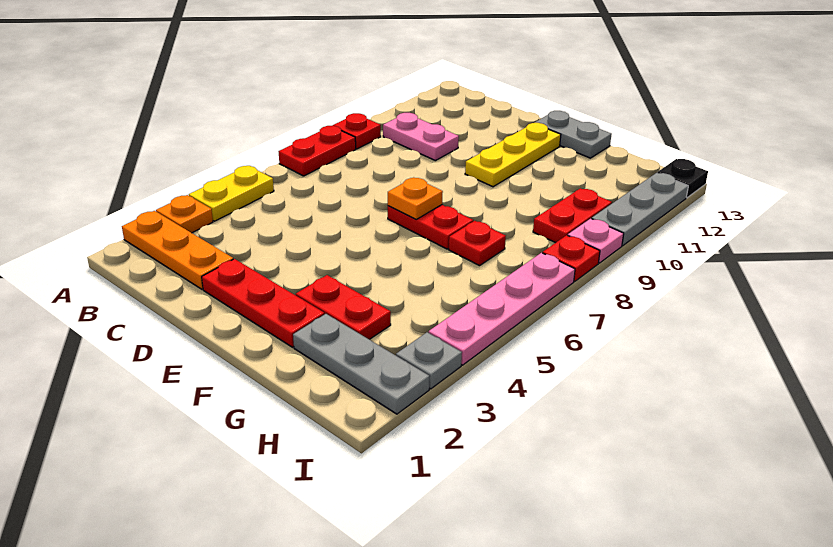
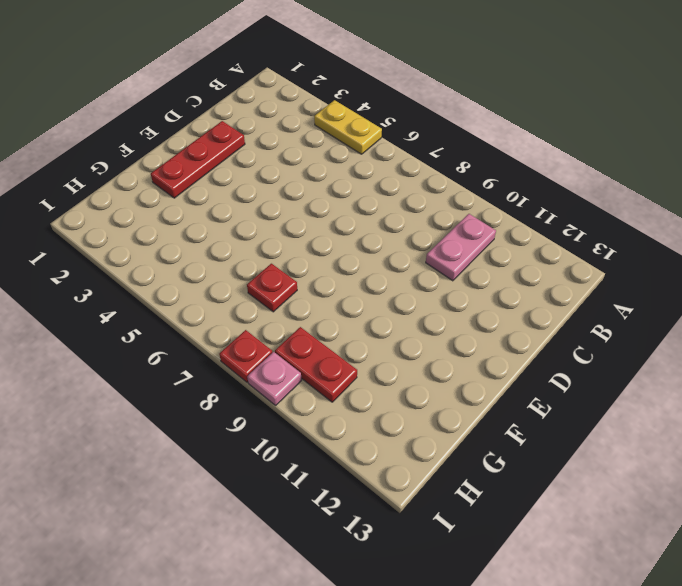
none -> orange 1x3 plate [122,211,233,289]
none -> orange 1x1 plate [156,195,213,233]
none -> red 1x2 plate [278,125,356,176]

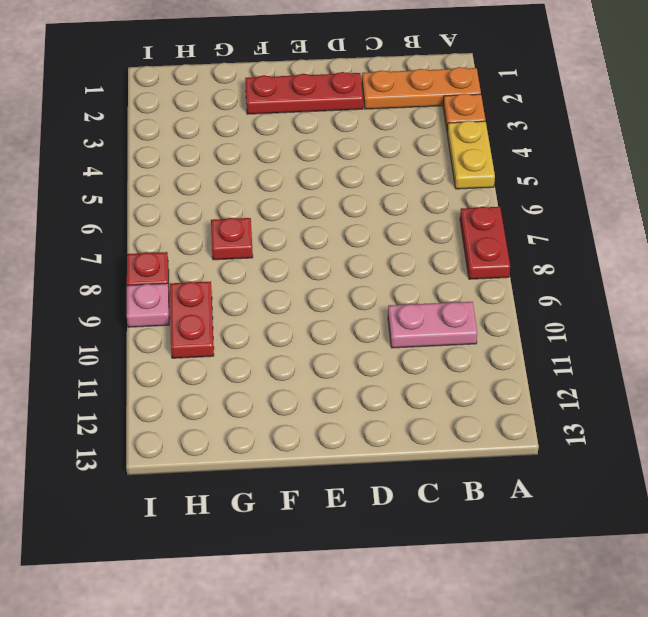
none -> red 1x1 plate [333,113,381,149]
none -> red 1x2 plate [388,205,473,249]
none -> yellow 1x3 plate [465,123,561,187]

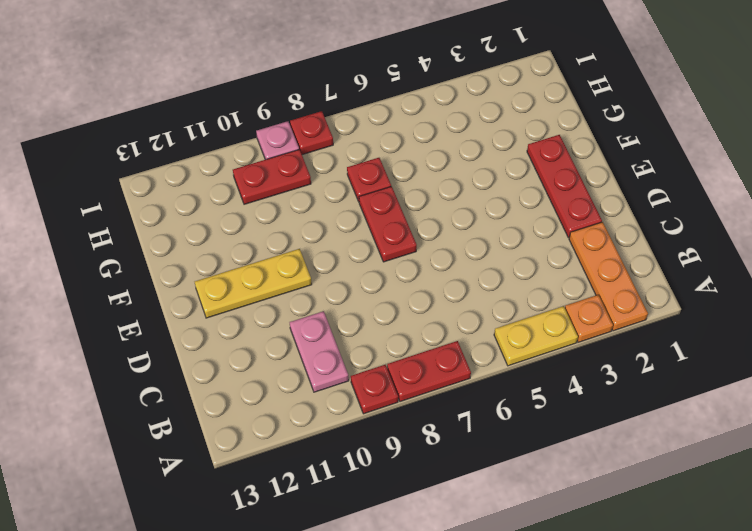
none -> grey 1x2 plate [535,111,612,158]
none -> red 1x2 plate [296,275,391,339]
none -> grey 1x3 plate [293,314,430,414]

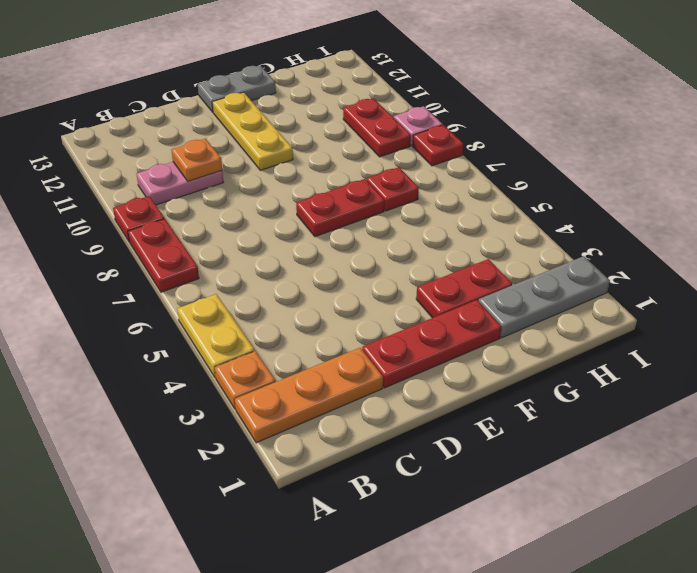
orange 1x1 plate [171,139,222,181] -> orange 1x1 plate moved to [388,177,443,219]
none -> grey 1x1 plate [396,332,462,389]
none -> pink 1x4 plate [429,253,575,365]
none -> grey 1x3 plate [592,173,688,246]

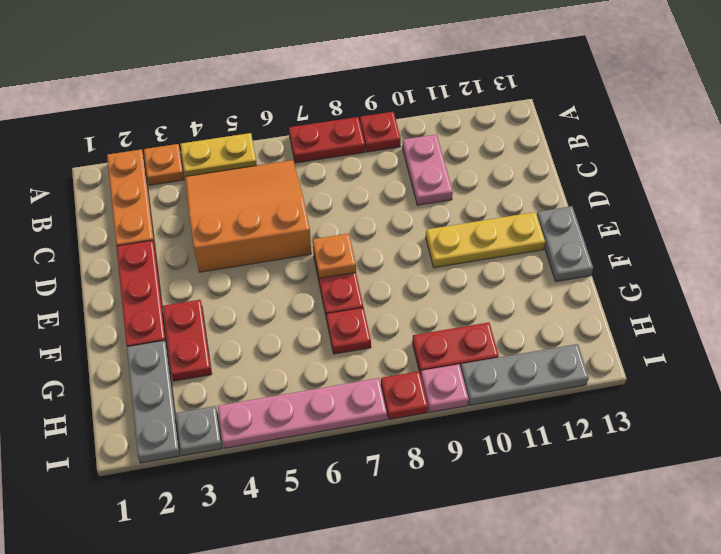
orange 3x3 slope [185,160,311,272] -> none
none -> black 1x1 plate [657,159,708,198]

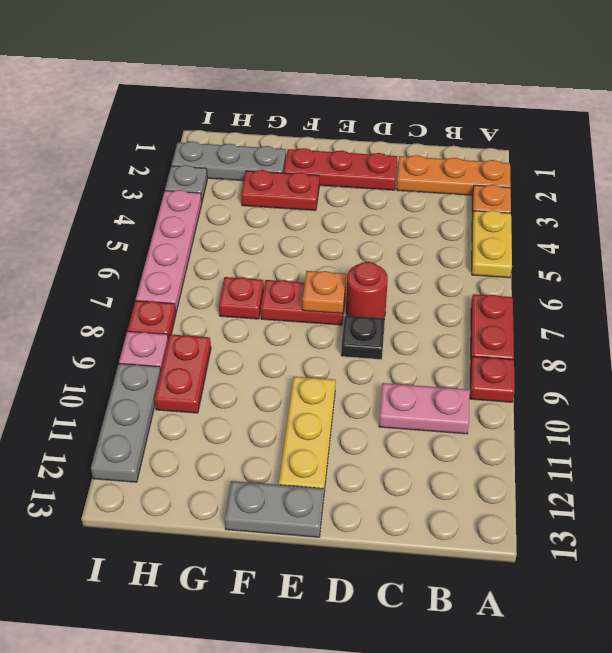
red 1x1 round brick [346,262,388,318] -> none
black 1x1 plate [341,316,385,359] -> black 1x1 plate moved to [657,159,708,198]

